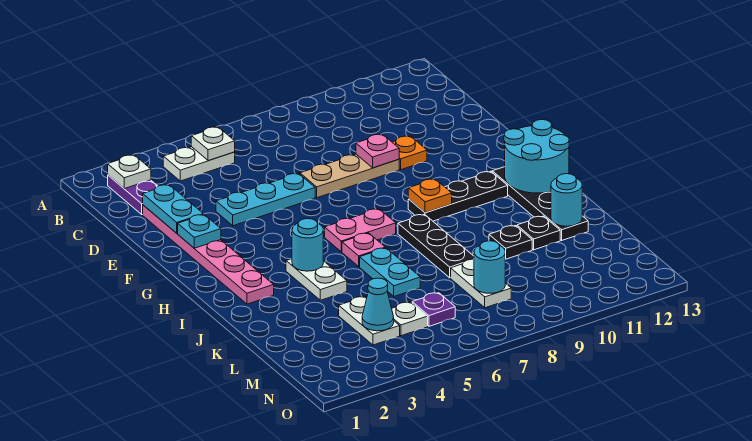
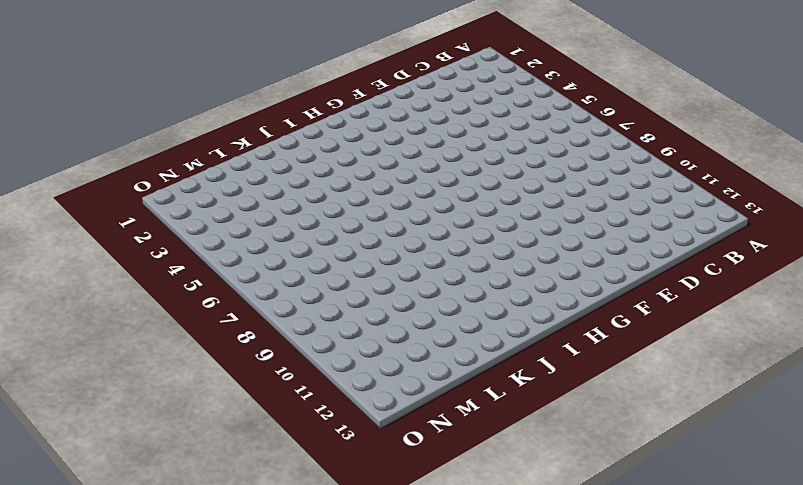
none -> purple 1x2 plate [108,175,158,215]
none -> white 1x2 plate [163,147,235,181]
none -> pink 1x6 plate [143,205,274,304]
none -> cyan 1x3 plate [216,173,315,226]

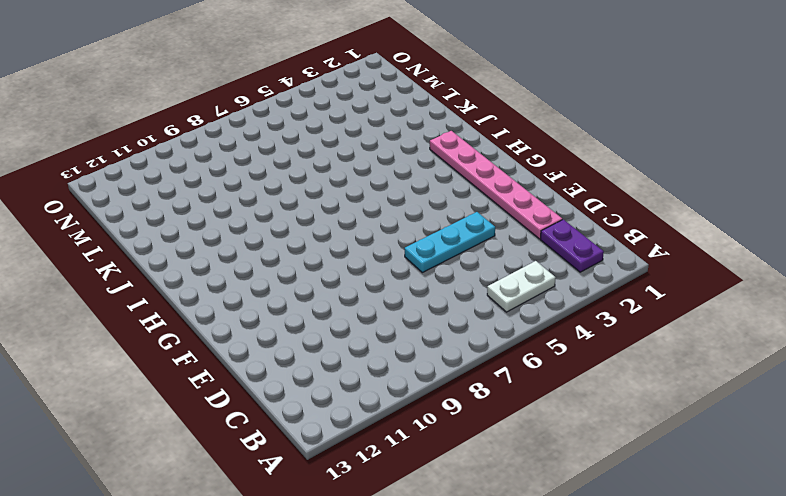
none -> tan 1x3 plate [300,154,399,198]
none -> orange 1x1 plate [392,136,427,170]
none -> pink 1x2 plate [325,209,396,252]
none -> black 1x3 plate [408,171,508,221]

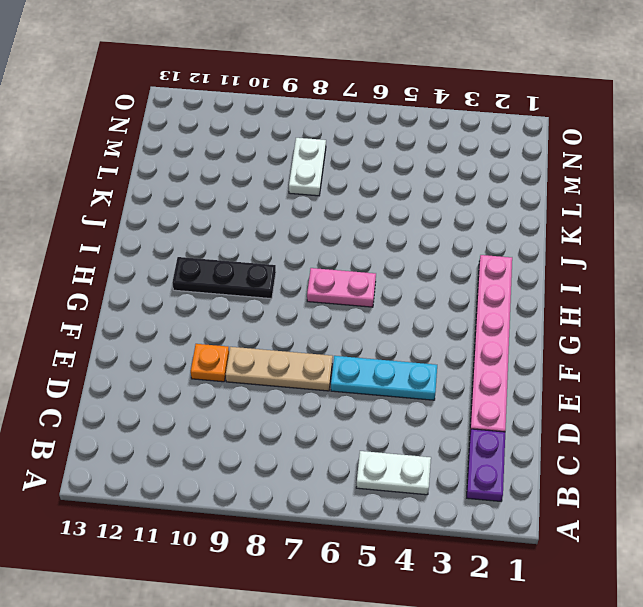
none -> black 1x4 plate [492,167,588,240]
none -> white 1x2 plate [286,259,347,300]
none -> pink 1x1 plate [342,233,385,267]
none -> black 1x3 plate [398,214,474,278]

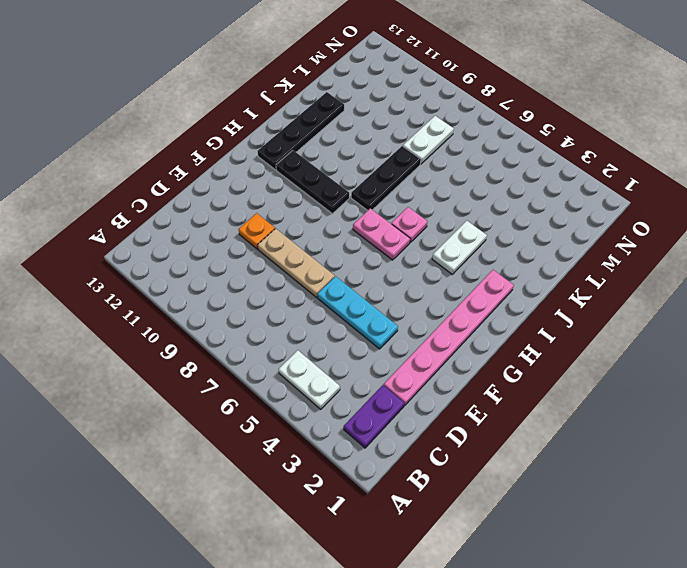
none -> cyan 1x2 plate [360,248,420,296]
none -> black 1x1 plate [489,226,532,259]
none -> black 1x1 plate [517,216,560,250]
none -> white 1x2 plate [339,297,400,345]

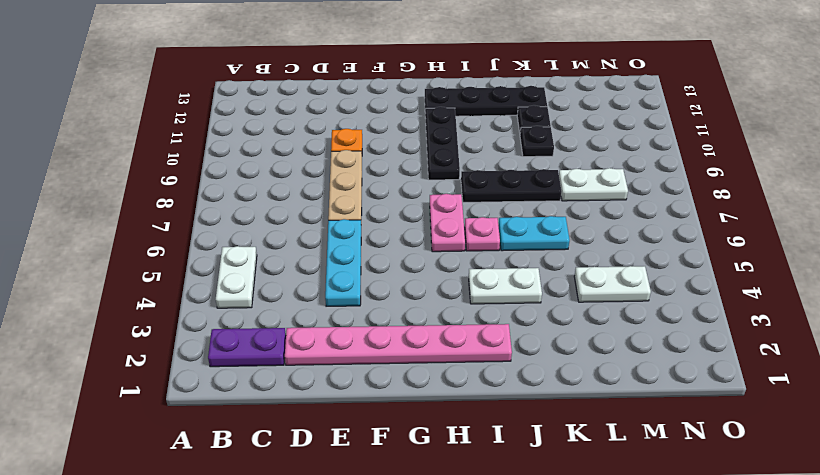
none -> white 1x1 plate [392,302,428,336]
none -> purple 1x1 plate [412,293,455,326]
none -> white 1x1 plate [108,155,151,189]
none -> white 1x1 plate [191,127,235,161]

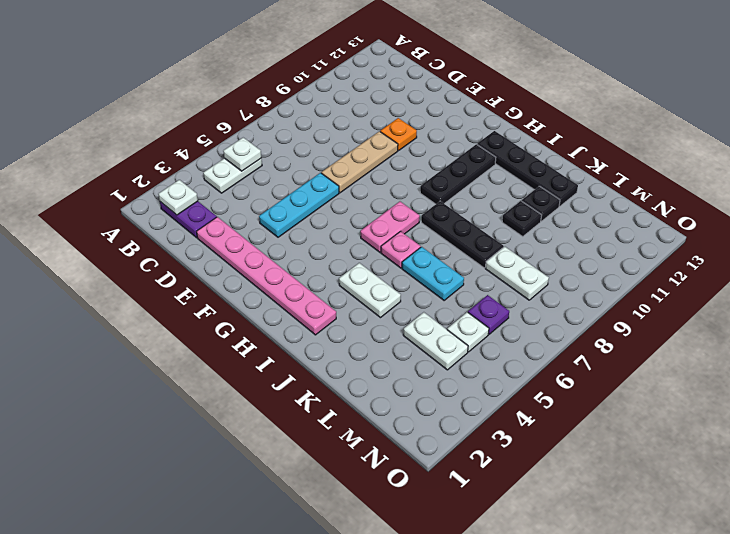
none -> cyan 1x2 plate [143,185,203,233]
none -> pink 1x1 plate [356,134,399,168]
none -> cyan 1x1 plate [178,215,221,248]
none -> orange 1x1 plate [408,179,452,213]

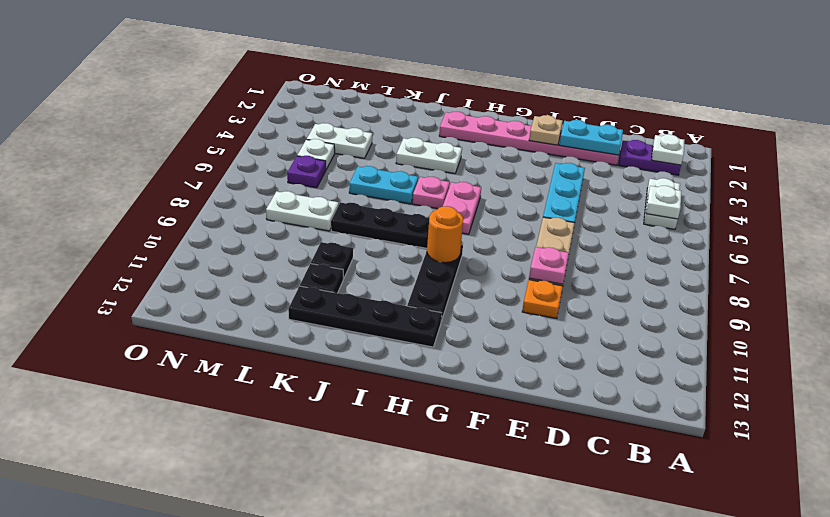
tan 1x1 plate [529,115,563,145] -> cyan 1x1 plate [178,215,221,248]
orange 1x1 round brick [427,206,463,263] -> orange 1x1 plate [408,179,452,213]
none -> cyan 2x2 round brick [504,120,569,193]
none -> cyan 1x1 round brick [292,219,323,271]
none -> cyan 1x1 round brick [551,174,582,226]
none -> cyan 1x1 cone [362,278,394,331]

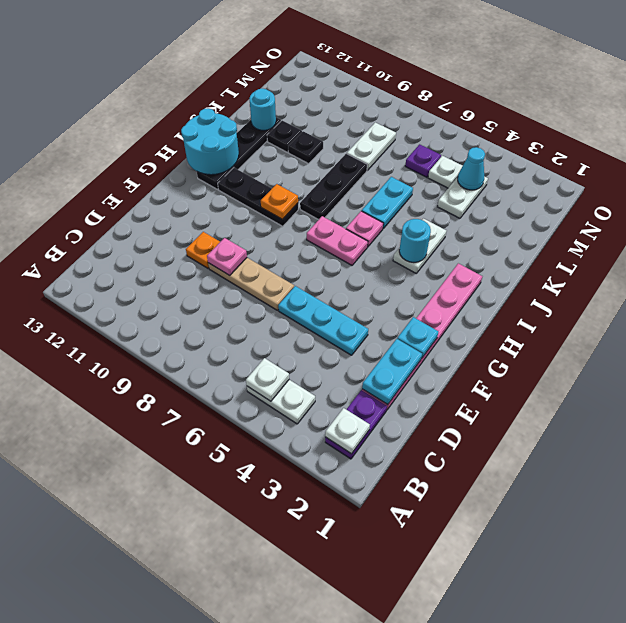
none -> cyan 1x1 round brick [474,241,505,293]

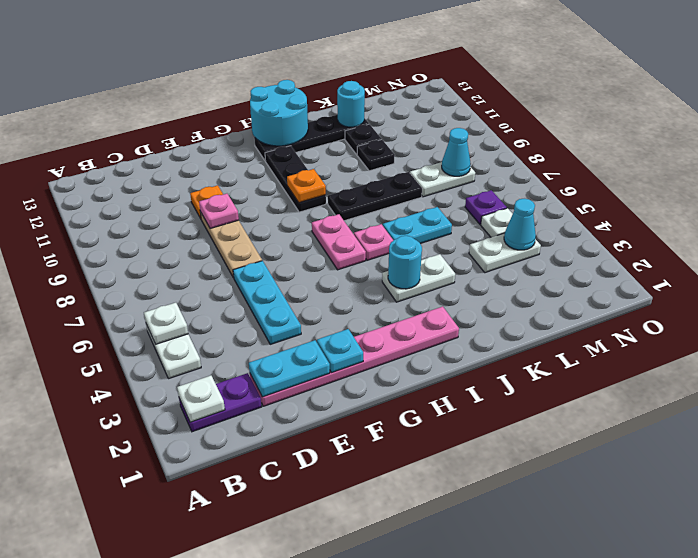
cyan 1x1 cone [442,128,471,176] -> cyan 1x1 round brick [474,241,505,293]

